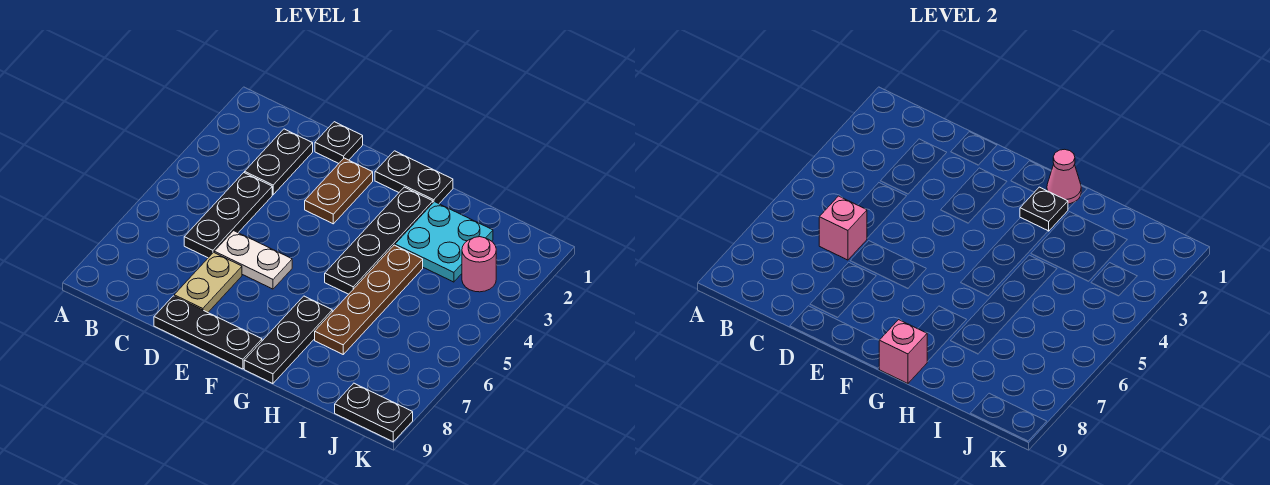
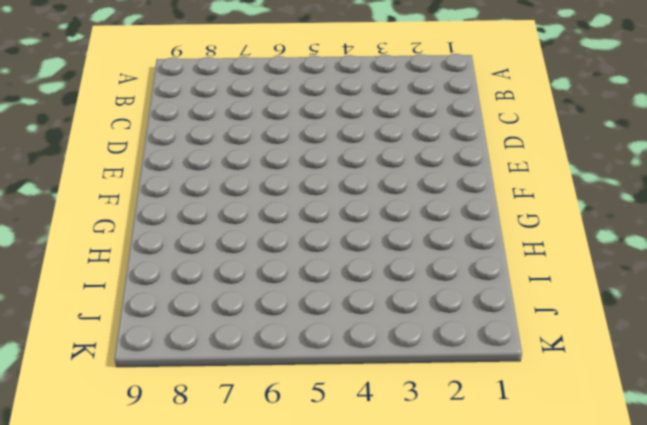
none -> black 1x2 plate [245,129,313,195]
none -> black 1x3 plate [184,173,272,258]
none -> black 1x1 plate [315,122,363,163]

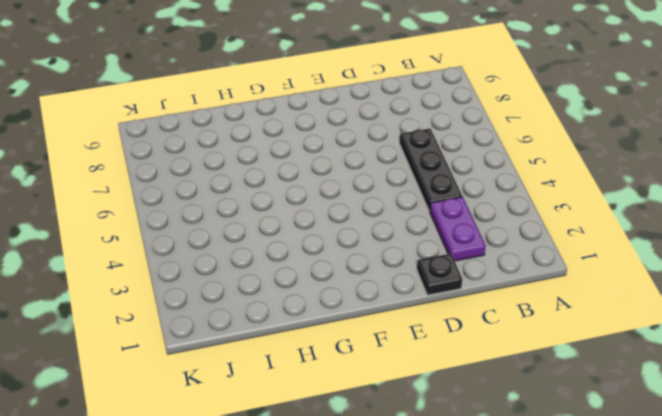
purple 1x2 plate [430,197,485,261] -> black 1x2 plate [245,129,313,195]
none -> white 1x2 plate [214,231,292,289]
none -> tan 1x2 plate [174,252,242,312]
none -> black 1x3 plate [154,296,262,369]

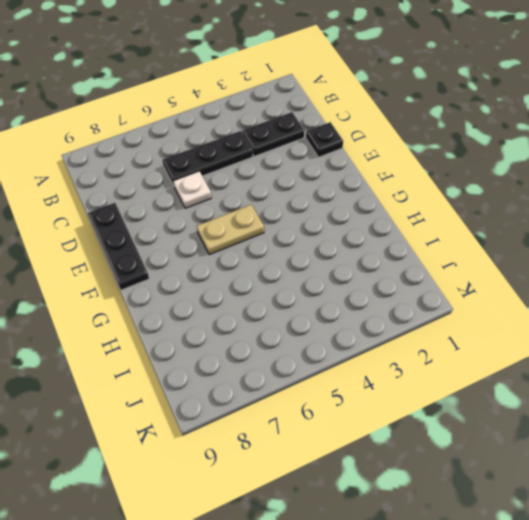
white 1x1 plate [173,171,211,208] -> white 1x2 plate [214,231,292,289]
tan 1x2 plate [197,204,264,255] -> tan 1x2 plate moved to [174,252,242,312]
none -> brown 1x2 plate [305,158,373,224]
none -> black 1x2 plate [375,151,453,204]
none -> black 1x4 plate [325,187,433,294]

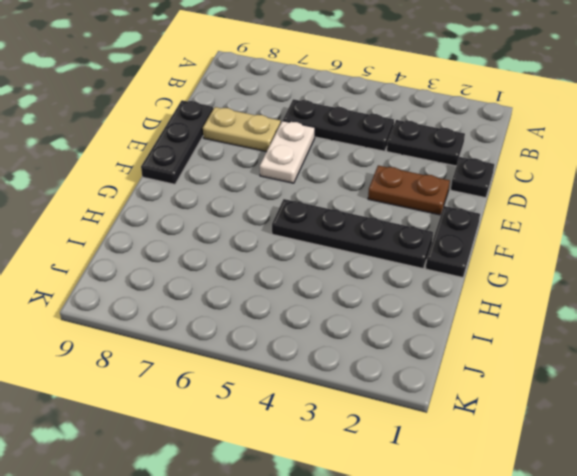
none -> black 1x3 plate [244,296,332,384]
none -> cyan 2x2 plate [395,202,493,282]
none -> brown 1x4 plate [315,245,423,354]

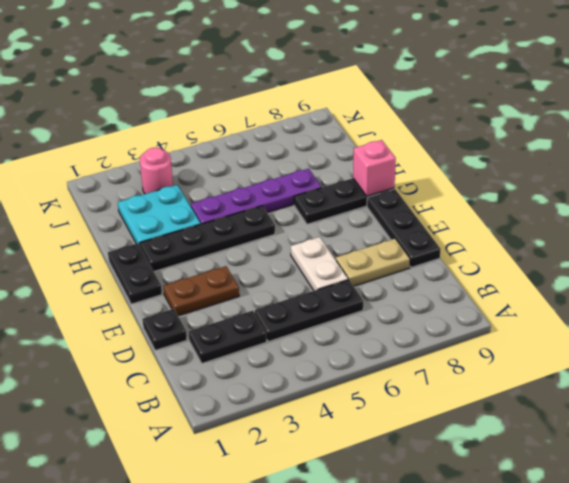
purple 1x4 plate [191,169,322,224] -> brown 1x4 plate [315,245,423,354]
none -> black 1x2 plate [335,383,413,442]
none -> pink 1x1 brick [819,196,867,260]
none -> pink 1x1 cone [1047,149,1081,204]

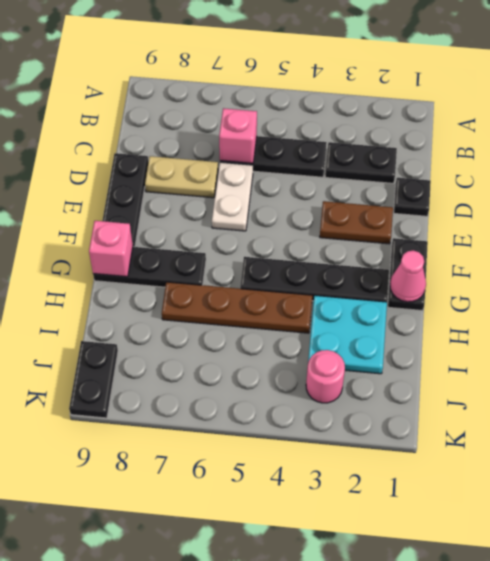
none -> black 1x1 plate [1020,187,1068,231]

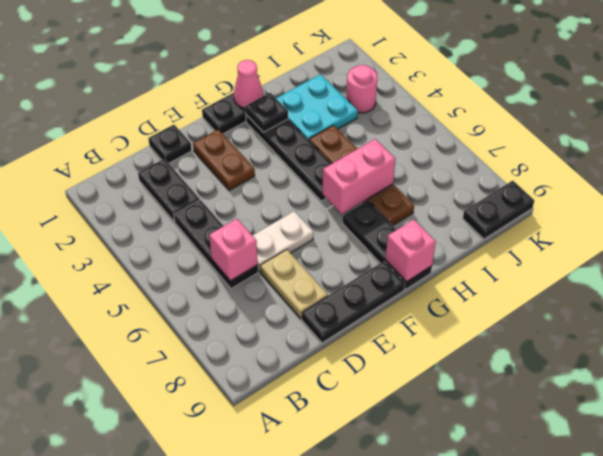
pink 1x2 brick [322,139,395,214] -> none

